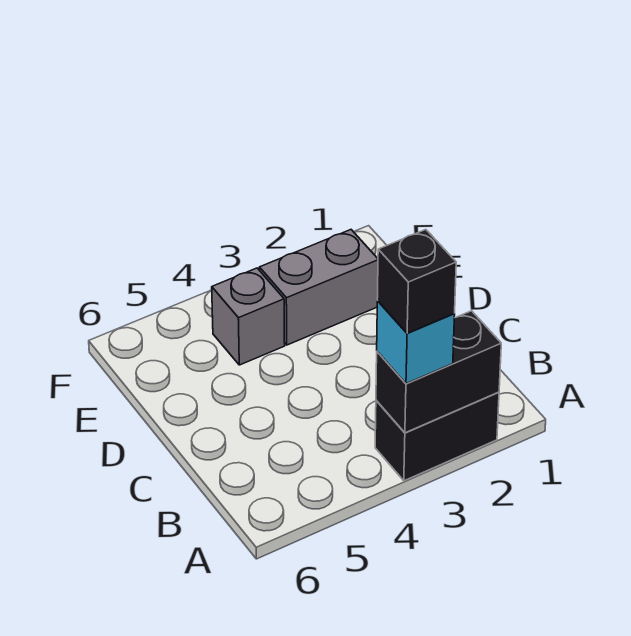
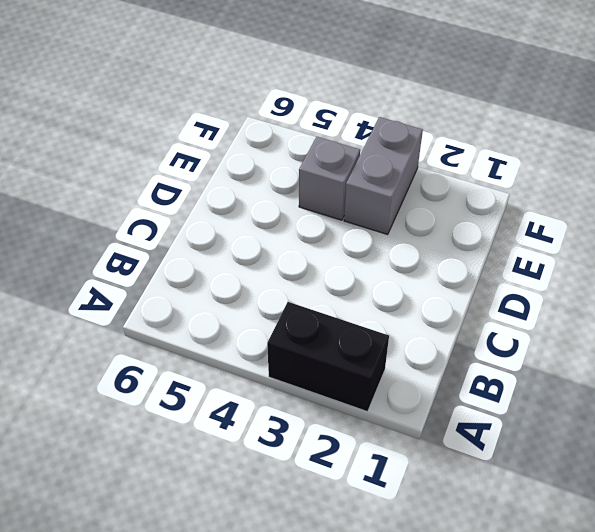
grey 1x2 brick [344,117,423,235] -> grey 1x2 brick turned to [259,230,378,345]
none -> black 1x2 brick [376,311,501,433]
none -> cyan 1x1 brick [377,301,455,384]

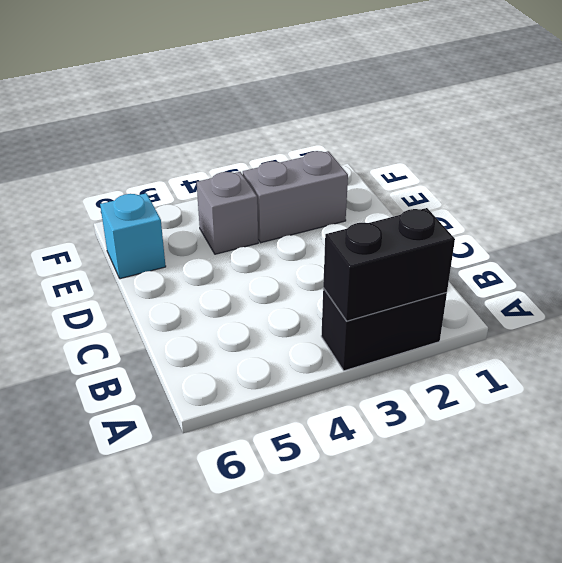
cyan 1x1 brick [100,193,166,279] -> cyan 1x1 brick moved to [377,301,455,384]
none -> black 1x1 brick [377,230,456,333]

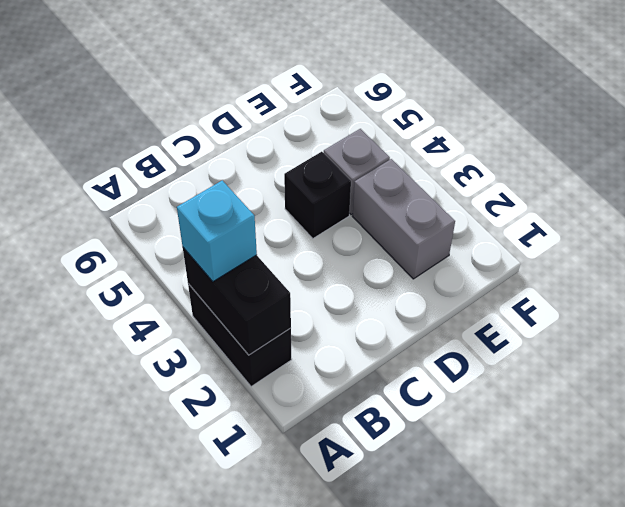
black 1x1 brick [284,152,351,239] -> black 1x1 brick moved to [377,230,456,333]

